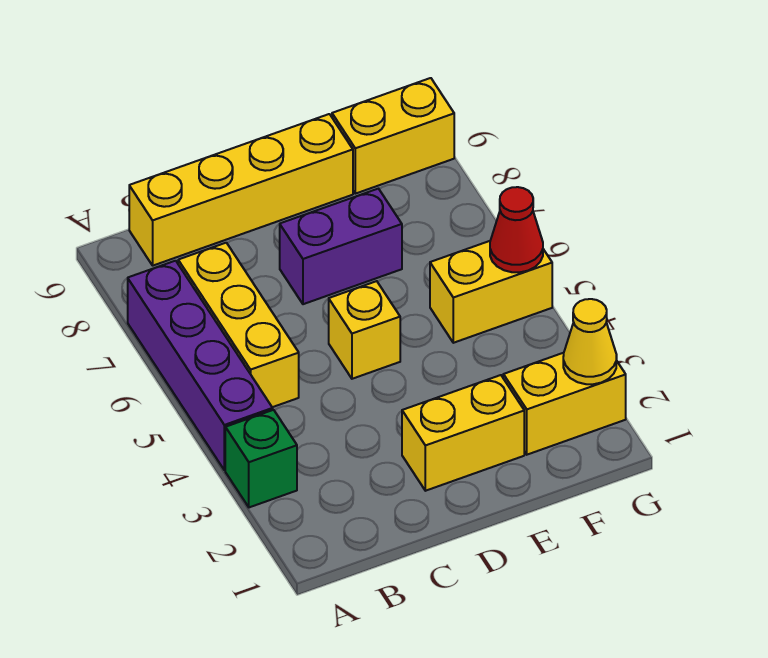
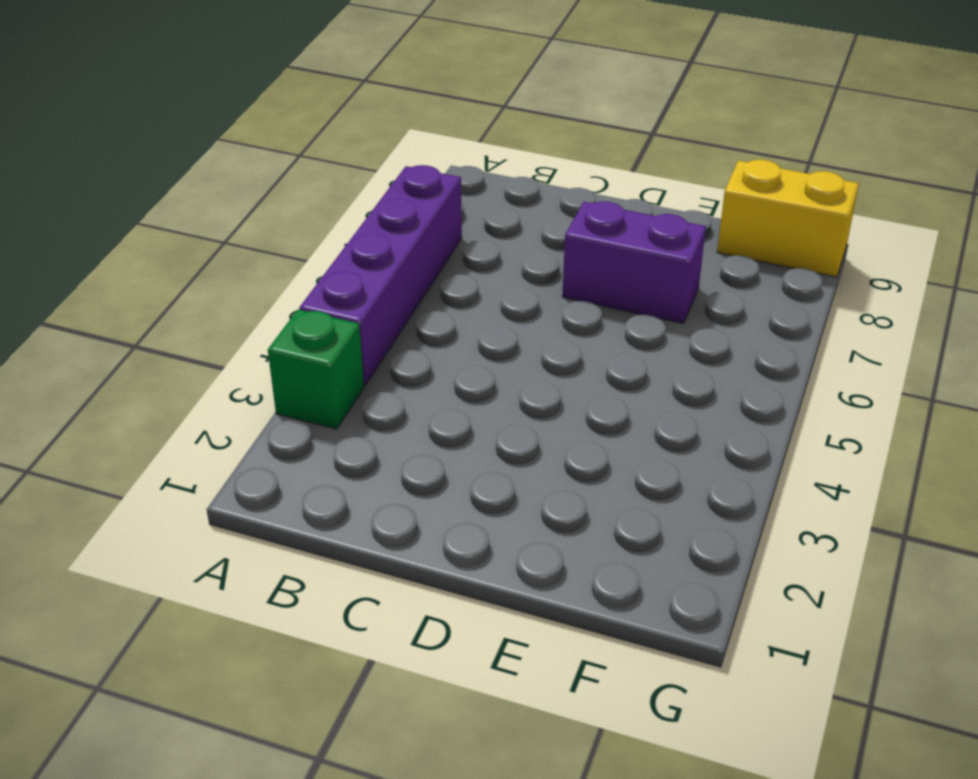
none -> yellow 1x3 brick [178,243,299,407]
none -> yellow 1x4 brick [129,114,353,266]
none -> yellow 1x2 brick [402,375,524,491]

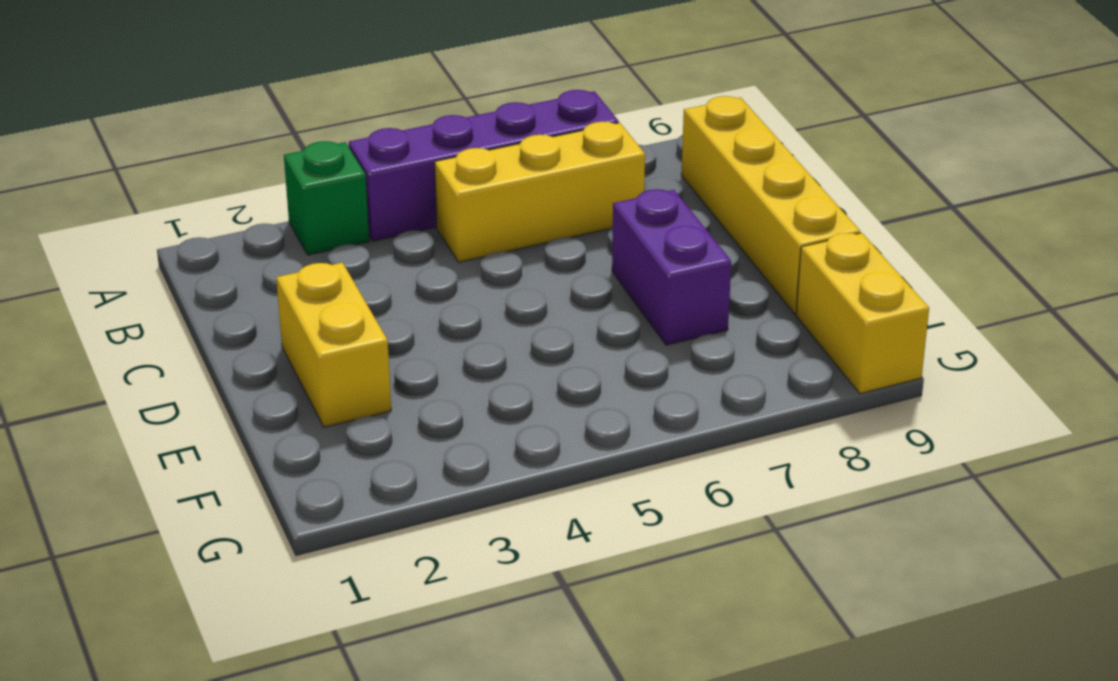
none -> yellow 1x1 brick [329,281,400,379]
none -> yellow 1x2 brick [503,353,626,455]
none -> yellow 1x2 brick [430,241,552,343]

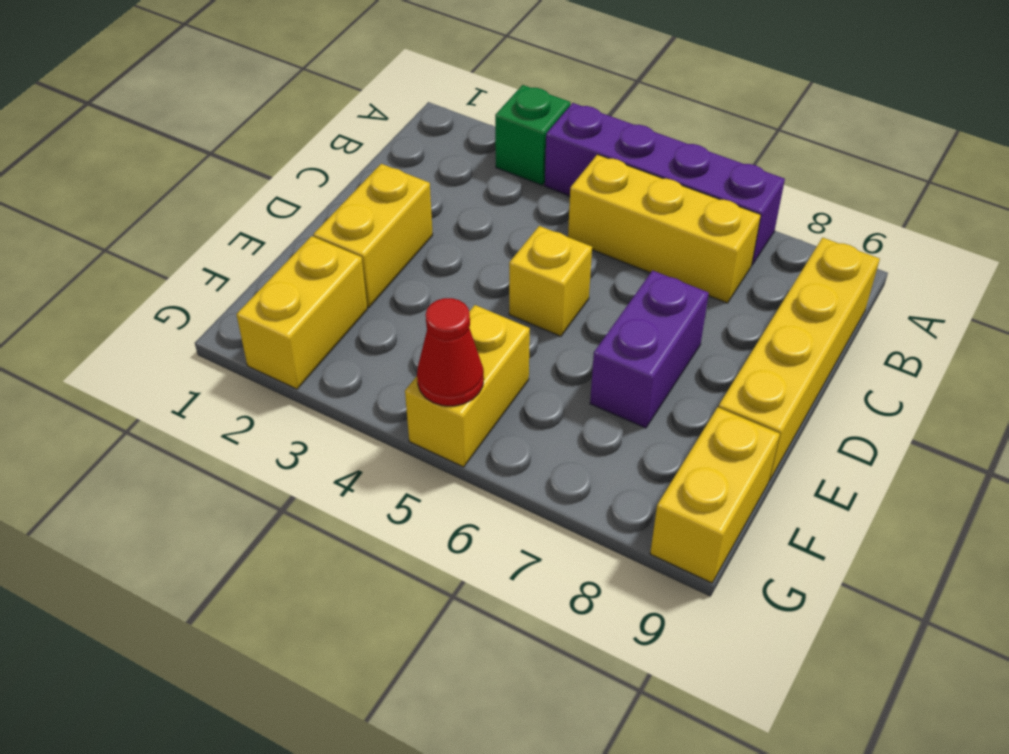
none -> yellow 1x1 cone [563,299,617,384]

